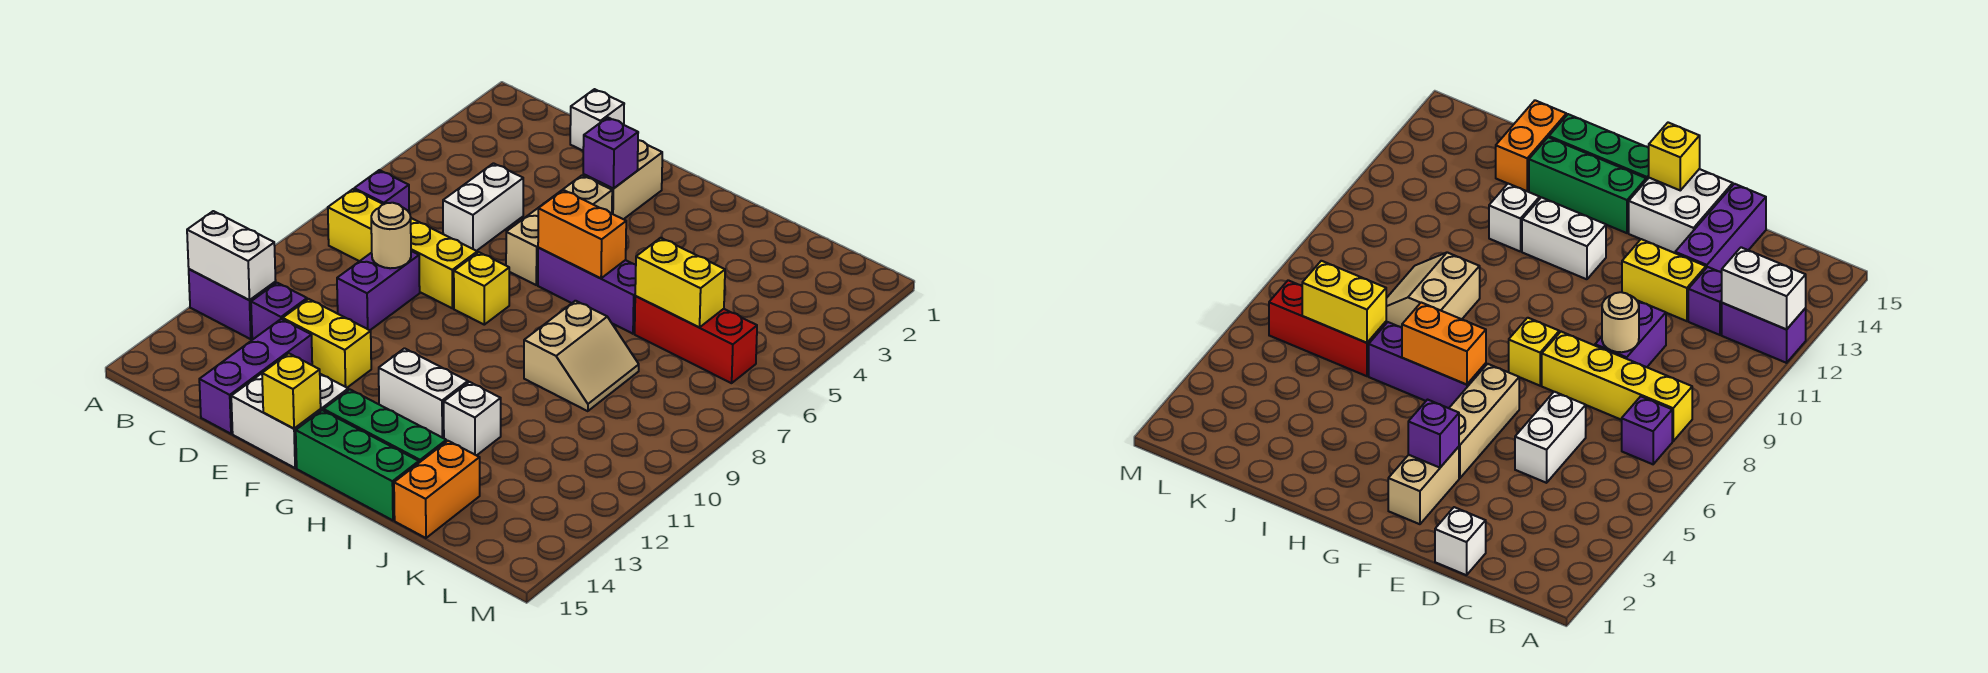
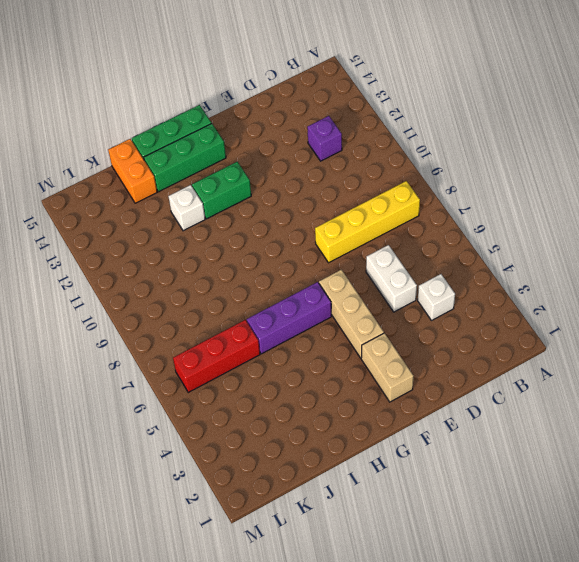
white 1x1 brick [418,274,455,320] -> white 1x1 brick moved to [570,89,624,151]
green 1x2 brick [192,162,251,219] -> white 1x2 brick [379,348,468,438]
none -> purple 1x2 brick [189,269,276,339]
none -> purple 1x1 brick [354,170,409,212]
none -> purple 1x2 brick [337,251,420,330]

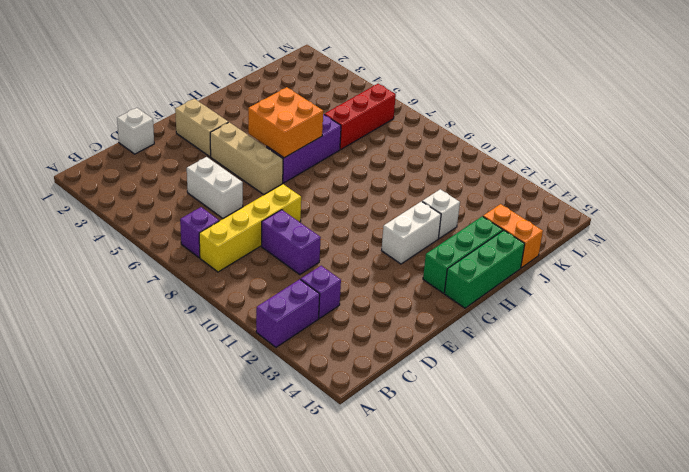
orange 2x2 brick [248,87,323,158] -> orange 1x2 brick [538,190,626,278]
none -> yellow 1x2 brick [283,299,371,388]
none -> purple 1x3 brick [199,319,312,434]
none -> white 2x2 brick [231,373,348,468]

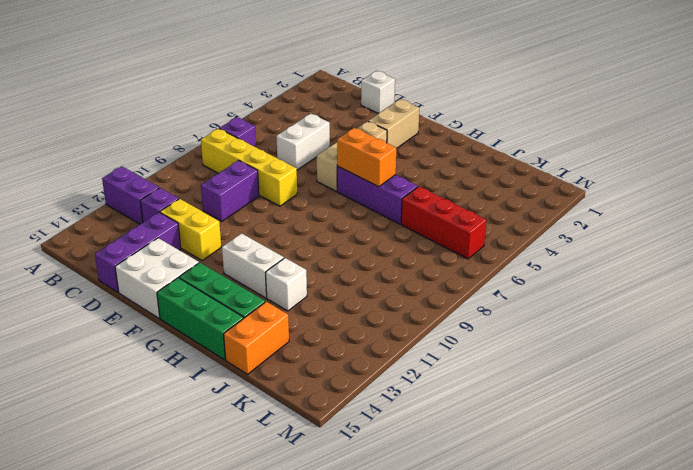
none -> yellow 1x1 brick [454,252,509,325]
none -> tan 2x2 slope [524,301,639,411]
none -> white 1x2 brick [187,211,276,300]

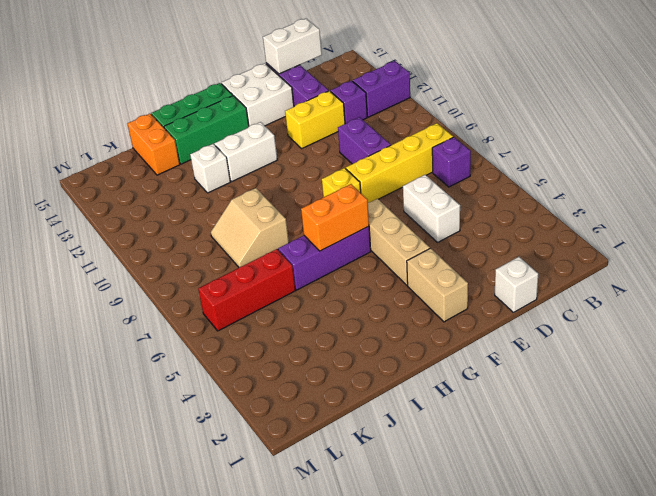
white 1x2 brick [263,18,322,74] -> white 1x2 brick moved to [187,211,276,300]
none -> tan 1x1 round brick [371,203,411,268]
none -> purple 1x1 brick [583,117,638,188]
none -> yellow 1x1 brick [262,353,321,428]

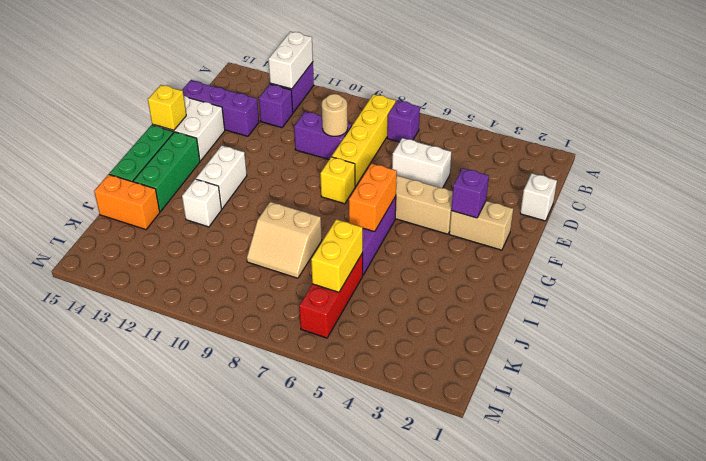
none -> yellow 1x2 brick [283,299,371,388]

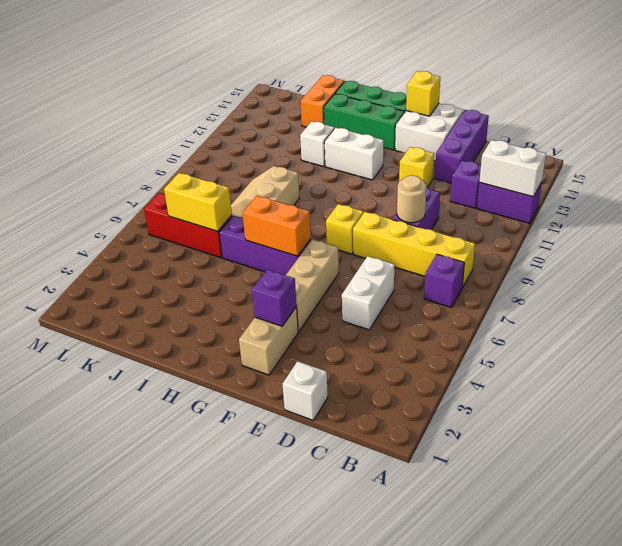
yellow 1x1 brick [399,147,434,187] -> yellow 1x2 brick [283,299,371,388]

